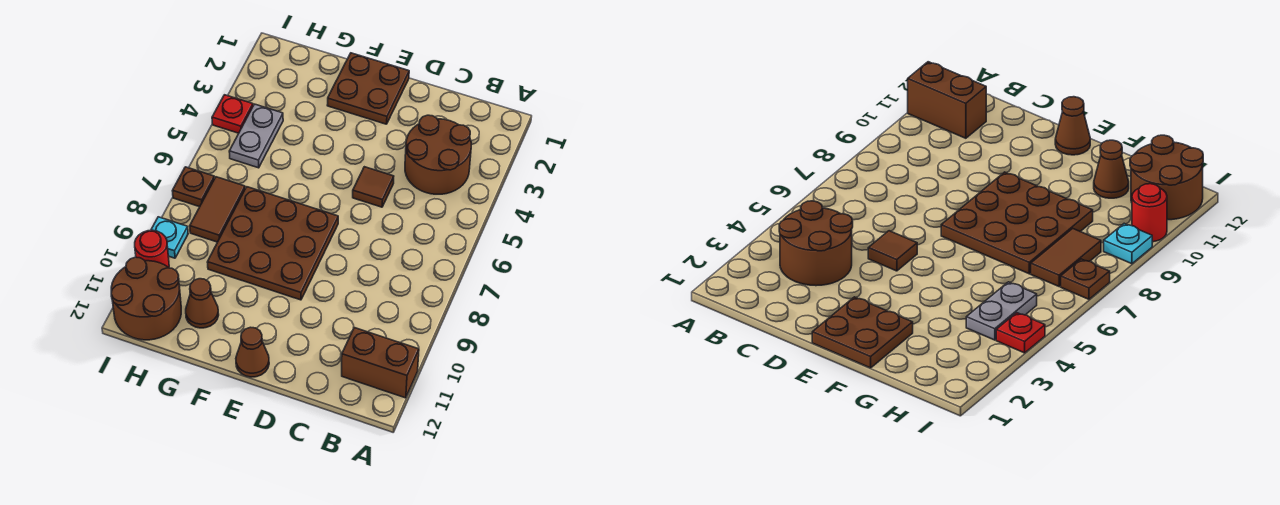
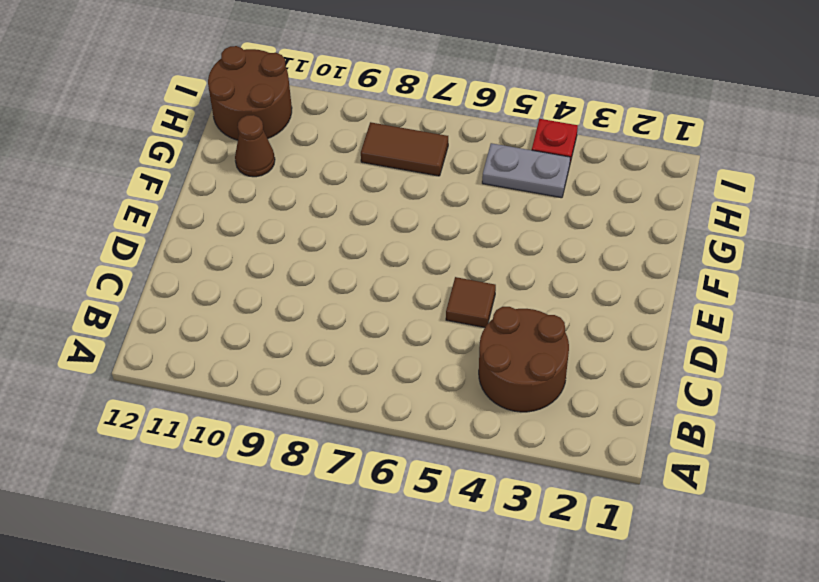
none -> brown 1x2 brick [342,328,419,398]
none -> brown 2x2 plate [327,53,409,124]
none -> brown 3x3 plate [207,187,338,300]

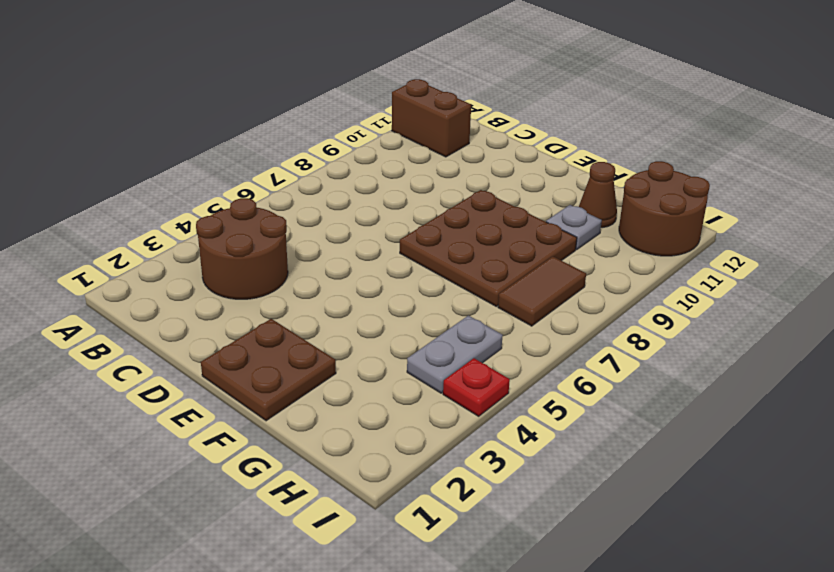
grey 1x1 plate [546,205,602,250] -> none
none -> brown 1x1 tile [353,167,394,207]
none -> brown 1x1 cone [236,327,269,377]
none -> brown 1x1 plate [173,167,214,207]

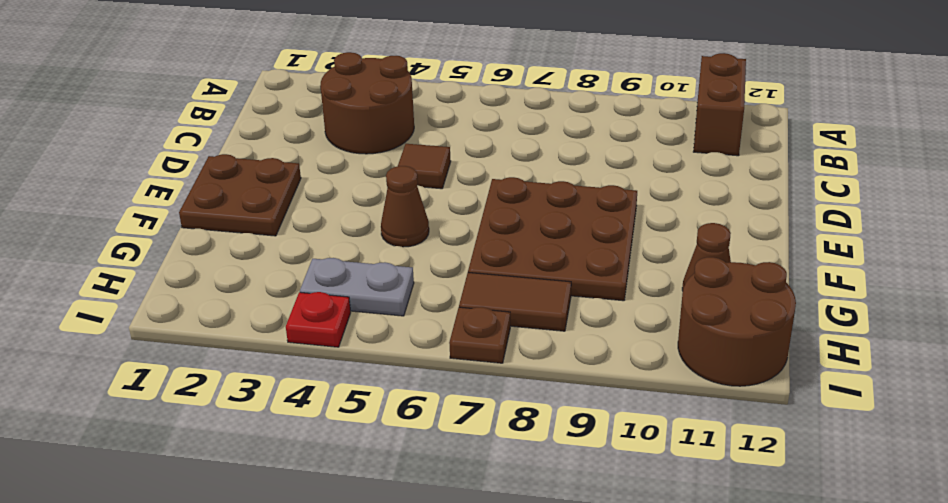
brown 1x1 cone [381,166,429,247] -> brown 1x1 cone moved to [236,327,269,377]
none -> cyan 1x1 plate [151,217,188,258]
none -> red 1x1 round brick [135,230,169,267]

